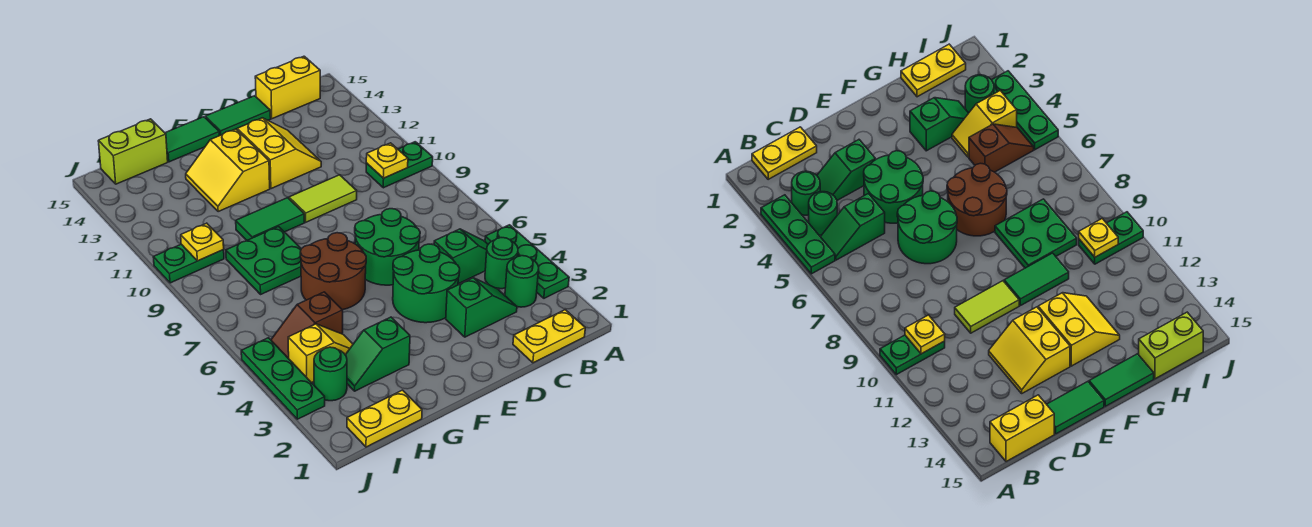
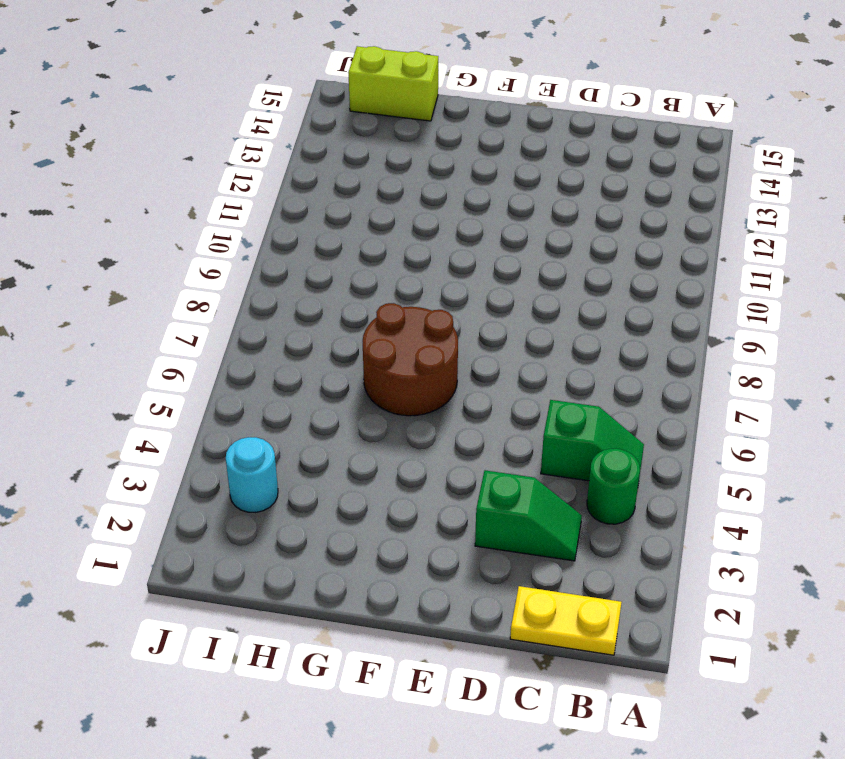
cyan 1x1 round brick [226,437,278,513] -> green 1x1 round brick [314,347,347,401]
none -> green 1x3 plate [485,225,569,298]
none -> green 1x2 plate [366,142,433,188]
none -> green 1x1 round brick [505,256,539,307]

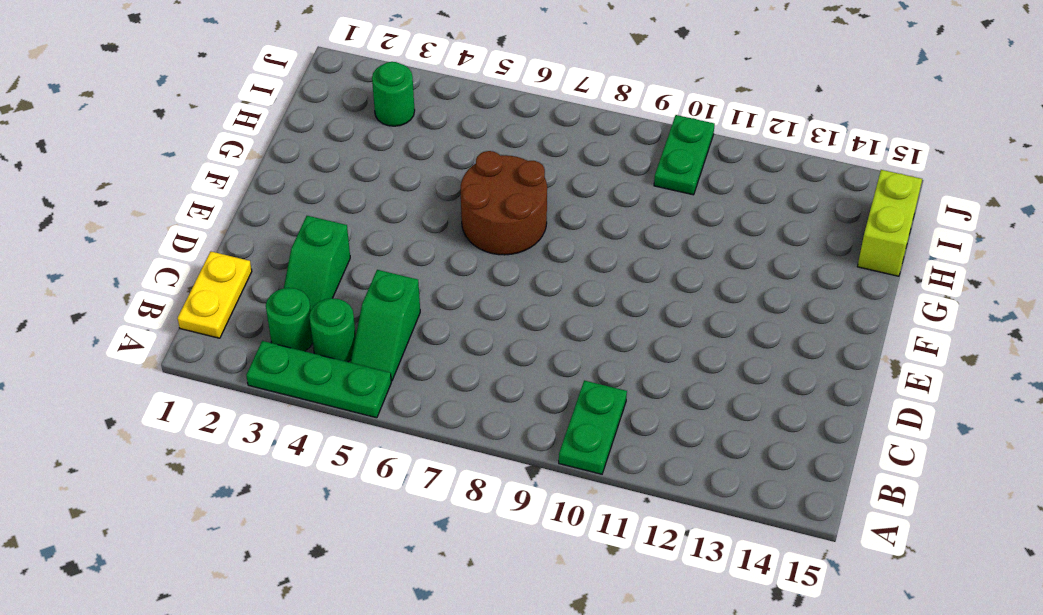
none -> yellow 1x2 brick [255,56,320,119]
none -> green 2x2 round brick [393,244,460,323]
none -> green 2x2 round brick [355,209,420,285]

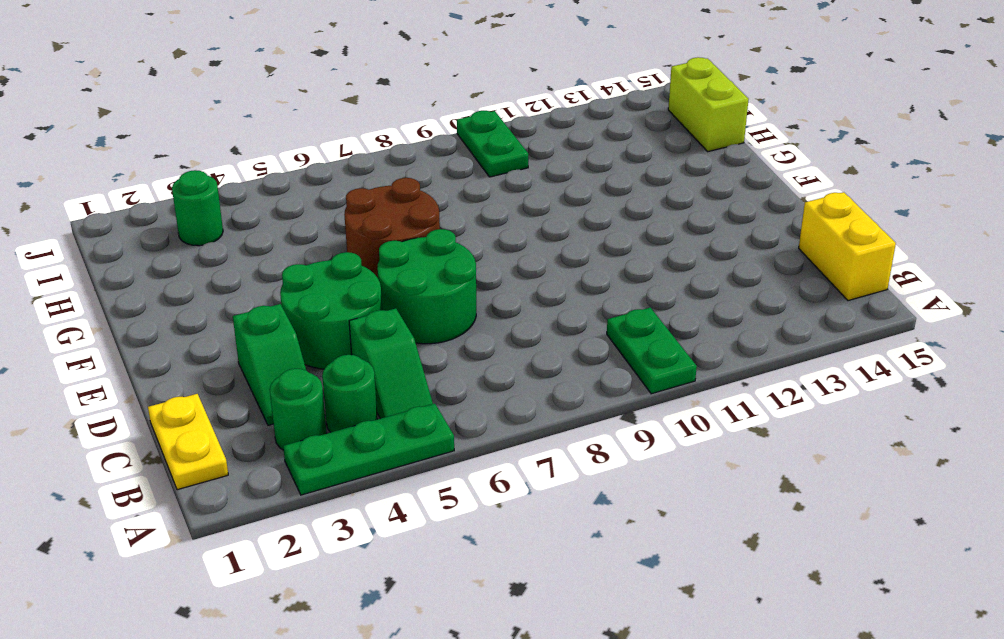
none -> lime 1x2 tile [289,175,357,222]
none -> yellow 2x2 slope [237,118,321,189]
none -> green 1x2 tile [205,96,271,135]

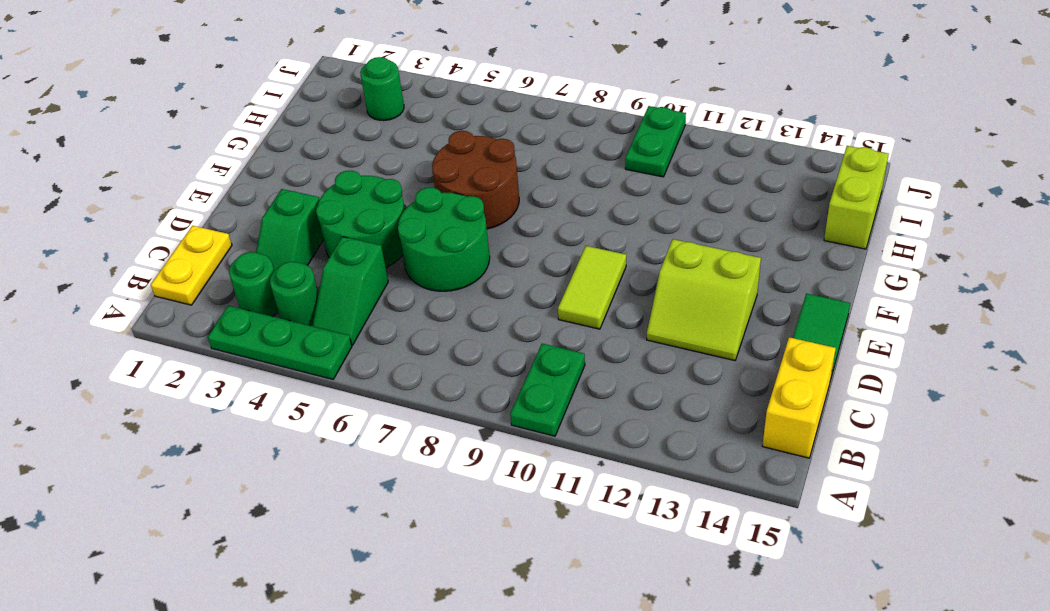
lime 2x2 slope [647,239,761,361] -> yellow 2x2 slope [237,118,321,189]
none -> green 1x2 tile [236,198,305,240]
none -> yellow 2x2 slope [186,129,270,211]
none -> green 1x2 tile [165,117,220,162]

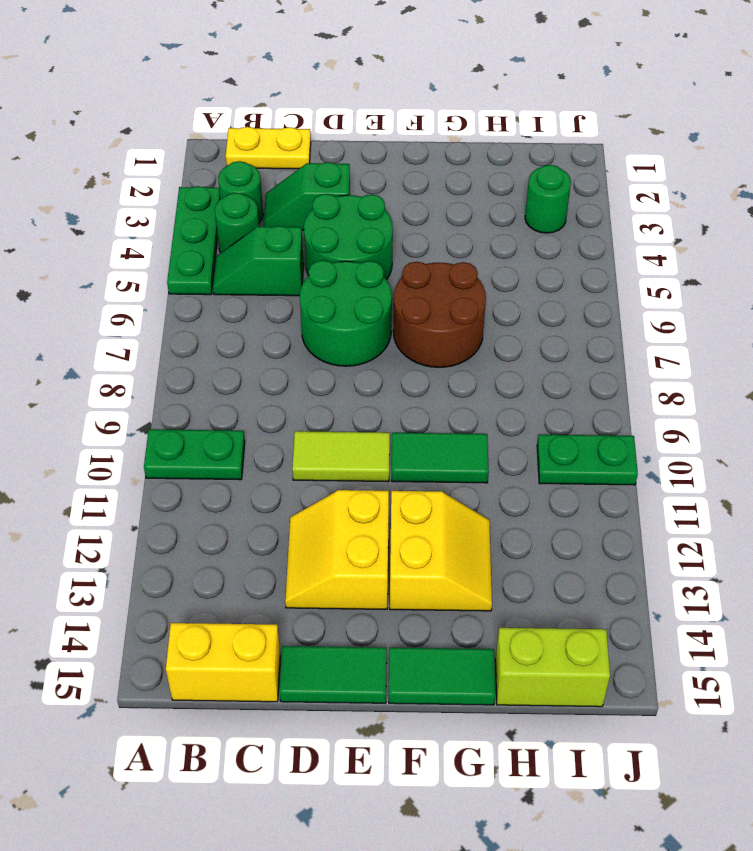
none -> green 1x2 slope [345,317,410,391]
none -> green 2x2 plate [226,227,301,294]
none -> yellow 1x2 plate [347,390,422,447]

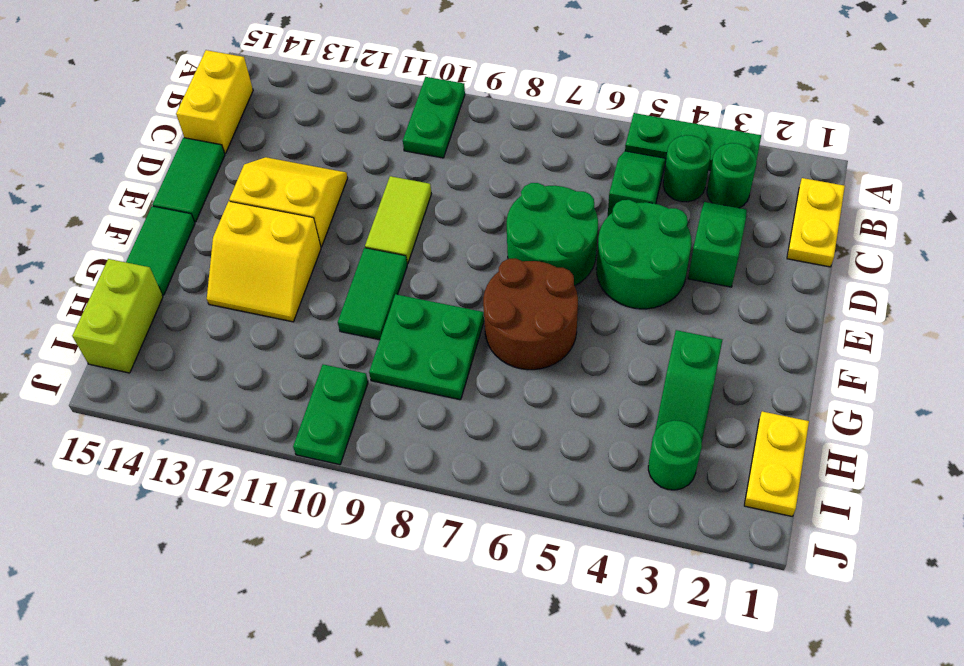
none -> yellow 1x2 slope [288,324,353,383]
none -> brown 1x2 slope [271,292,343,359]
none -> green 1x3 plate [241,338,325,419]

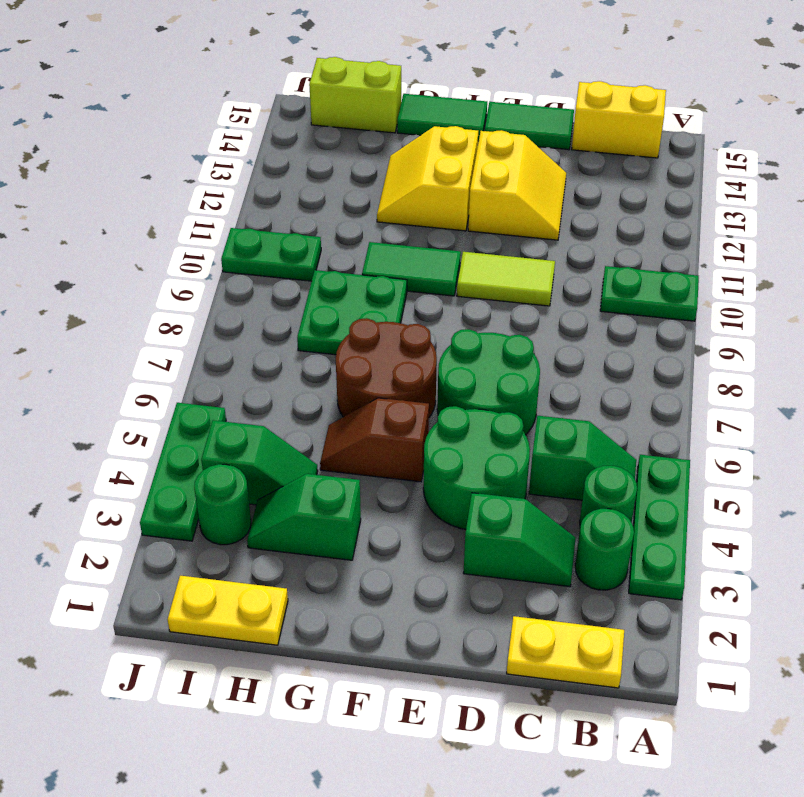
brown 1x2 slope [320,398,429,482] -> brown 1x2 slope moved to [271,292,343,359]
green 1x2 slope [201,420,318,505] -> yellow 1x2 slope [288,324,353,383]
none -> yellow 1x1 plate [366,143,408,178]
none -> yellow 1x1 plate [181,223,224,261]

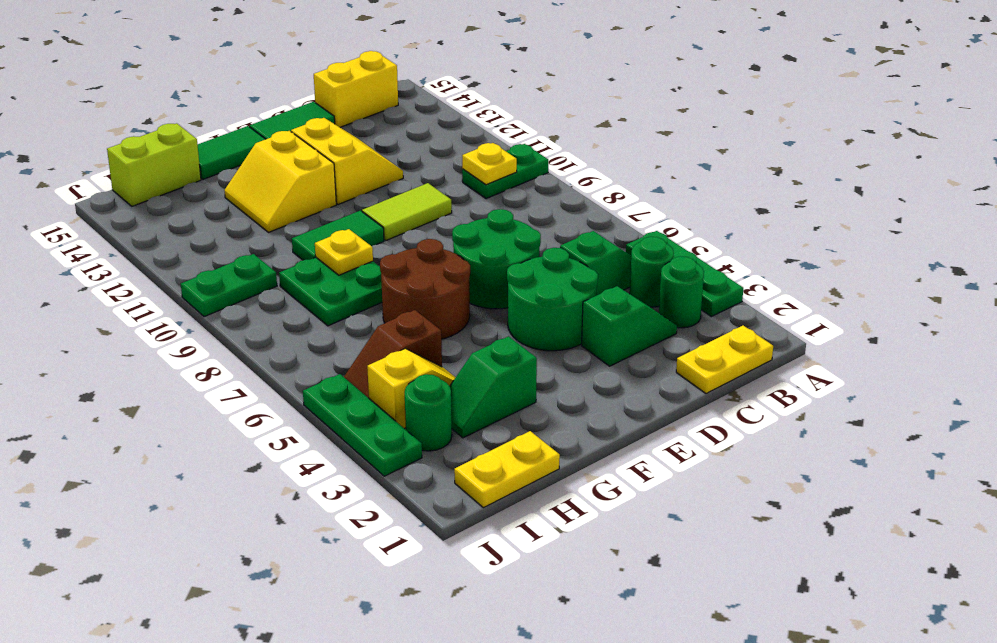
yellow 1x1 plate [315,229,373,275] -> yellow 1x1 plate moved to [181,223,224,261]

